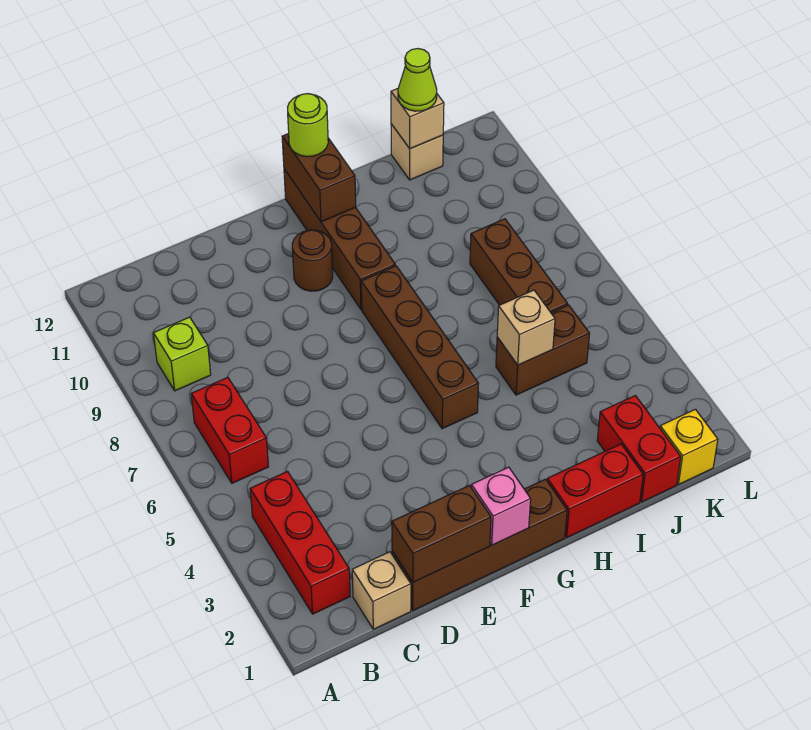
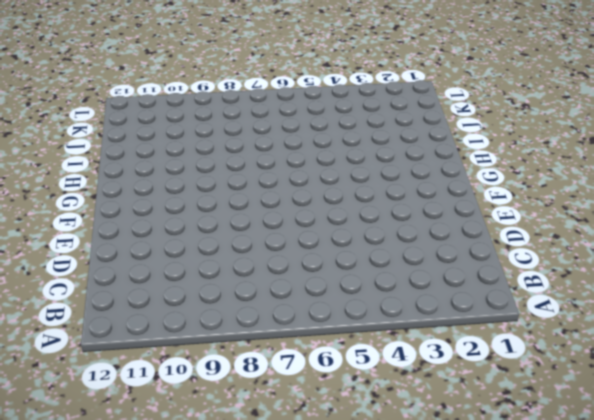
none -> red 1x3 brick [250,472,350,614]
none -> red 1x2 brick [191,377,269,483]
none -> lime 1x1 brick [153,317,211,391]

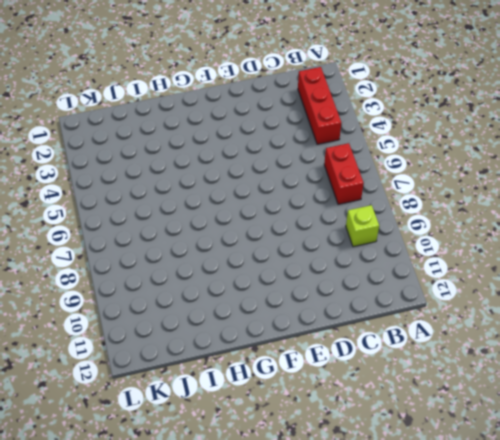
none -> tan 1x1 brick [352,552,411,629]
none -> brown 1x4 brick [392,479,567,610]
none -> brown 1x1 round brick [292,230,333,291]

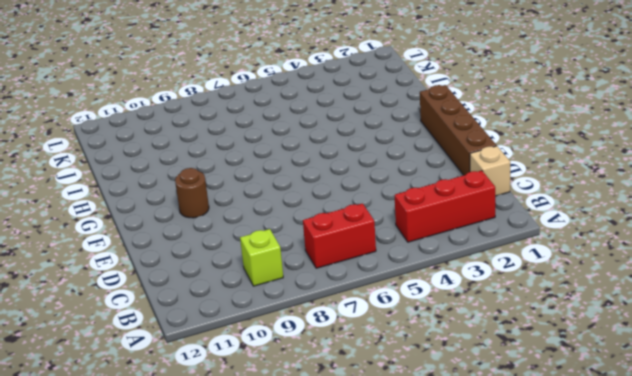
none -> brown 1x4 brick [361,266,479,429]
none -> brown 1x4 brick [284,169,395,310]
none -> red 1x2 brick [547,444,643,537]

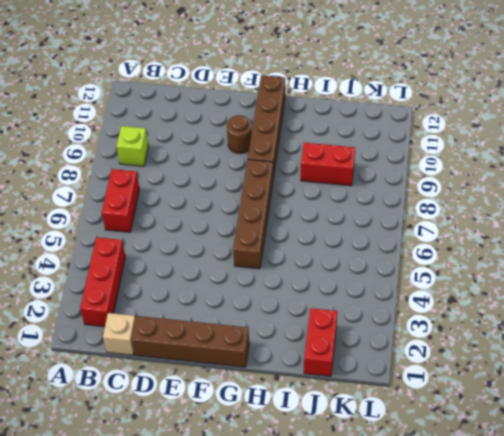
red 1x2 brick [301,143,355,186] -> red 1x2 brick moved to [547,444,643,537]
none -> brown 1x2 brick [496,305,590,395]
none -> brown 1x3 brick [470,219,568,313]
none -> tan 1x1 brick [391,124,443,180]

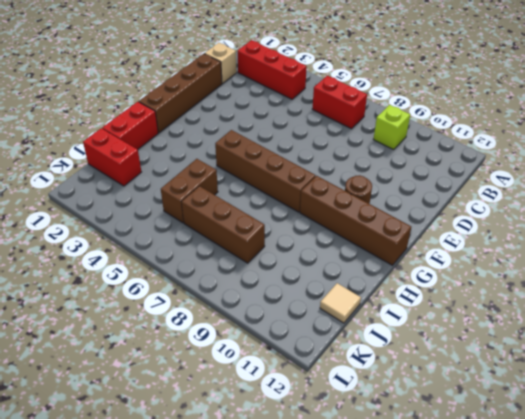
tan 1x1 tile [320,283,361,323] -> tan 1x1 brick [391,124,443,180]
none -> yellow 1x1 brick [660,409,718,485]
none -> brown 1x2 brick [392,485,491,582]
none -> pink 1x1 brick [471,467,531,545]

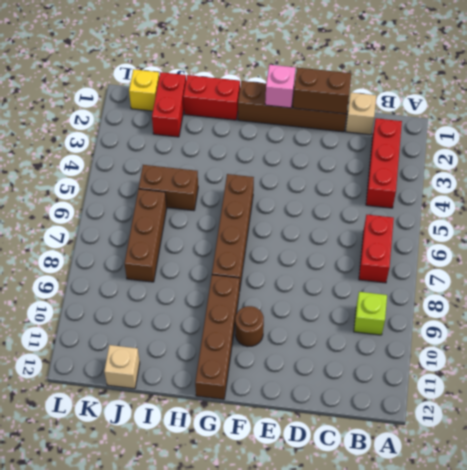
none -> brown 1x2 brick [282,133,356,222]
none -> tan 1x1 brick [497,290,555,365]
none -> tan 1x1 brick [391,89,444,149]

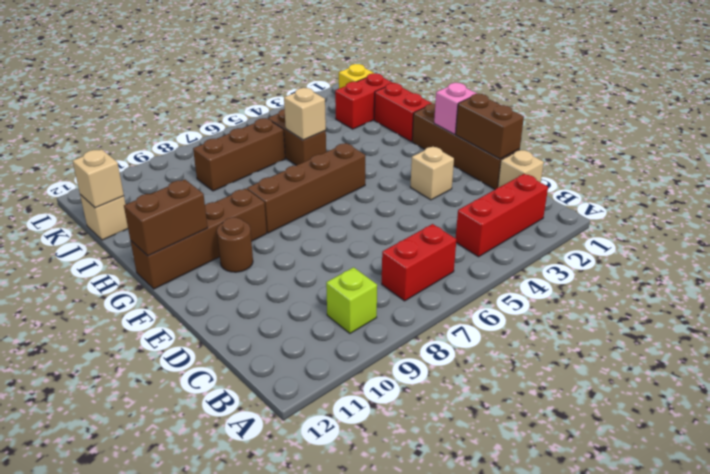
tan 1x1 brick [410,147,454,200] -> none
none -> lime 1x1 round brick [288,94,328,157]
none -> lime 1x1 cone [398,49,437,111]

